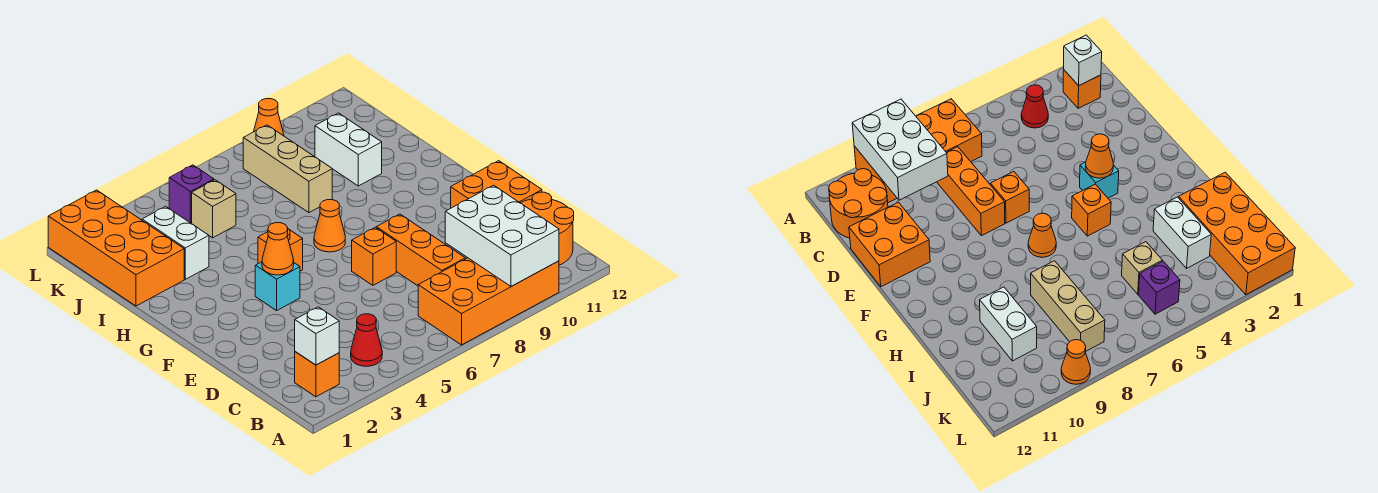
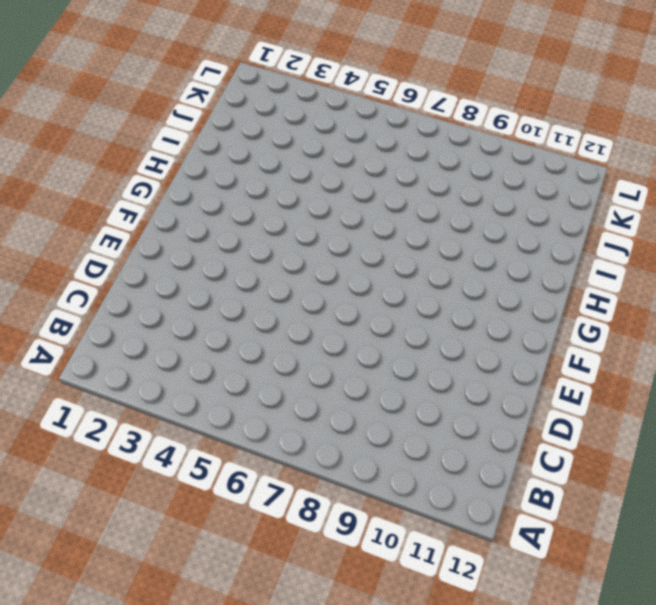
none -> orange 2x4 brick [418,258,559,345]
none -> orange 1x1 brick [295,352,339,397]
none -> red 1x1 cone [351,314,382,366]

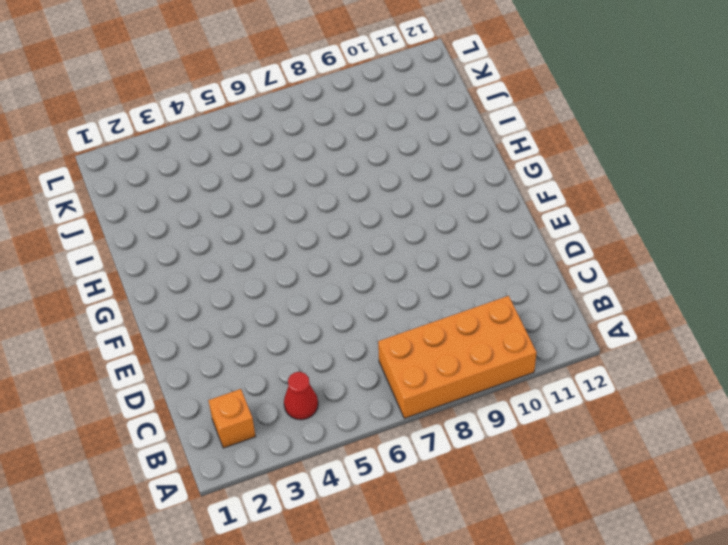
none -> orange 2x2 round brick [521,192,574,265]
none -> orange 1x3 brick [376,214,465,286]
none -> orange 2x2 brick [451,161,542,208]

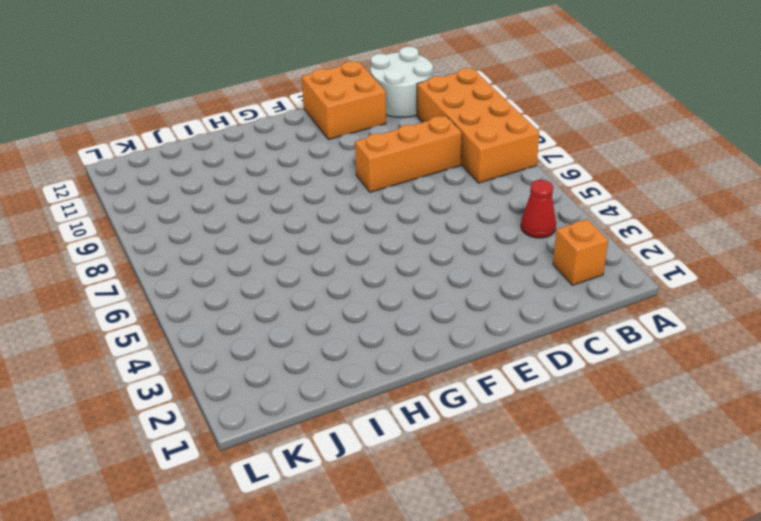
white 2x2 round brick [370,47,433,117] -> orange 2x2 round brick [521,192,574,265]
none -> orange 1x1 brick [352,227,396,285]
none -> cyan 1x1 brick [255,262,300,311]
none -> orange 1x1 brick [258,229,303,271]

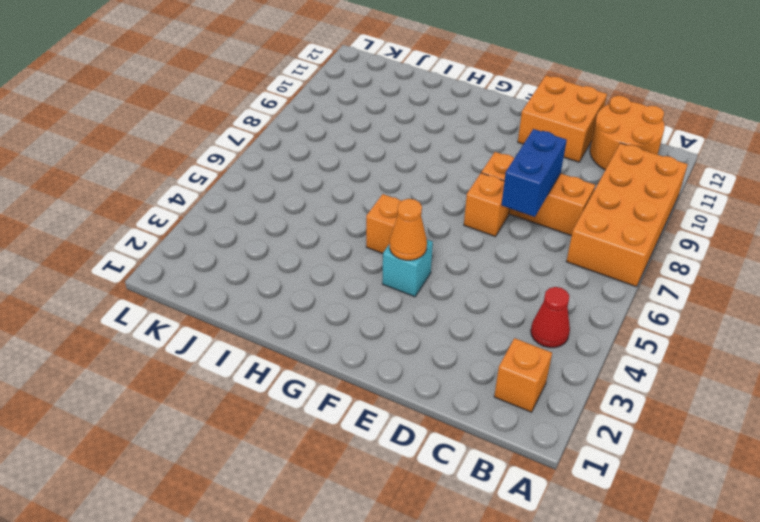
blue 1x2 brick [501,129,567,217] -> none
none -> orange 1x1 cone [314,200,345,252]
none -> orange 2x4 brick [48,190,184,306]
none -> white 1x2 brick [142,206,209,279]

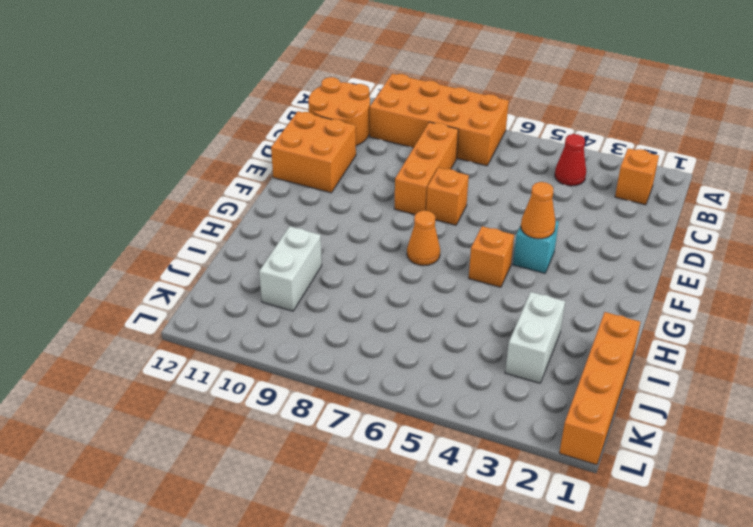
orange 1x4 brick [559,312,640,465] -> orange 2x4 brick [48,190,184,306]
none -> tan 1x3 brick [243,125,332,213]
none -> tan 1x1 brick [192,180,236,238]
none -> purple 1x1 brick [169,165,214,223]

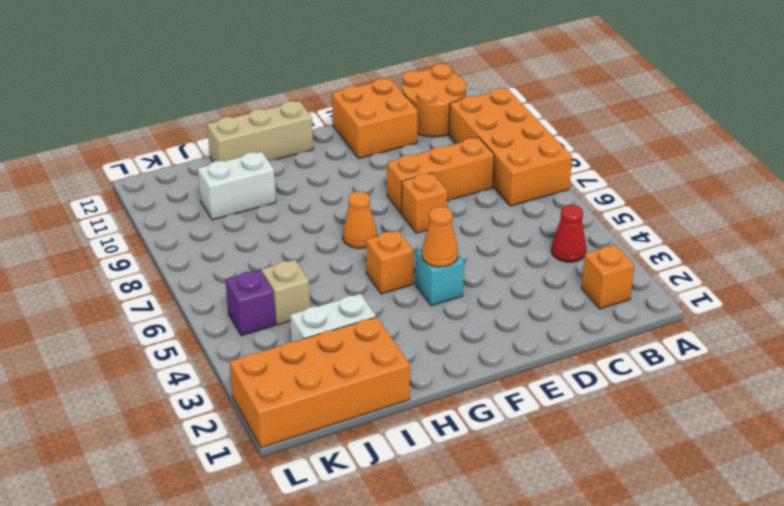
tan 1x3 brick [207,101,313,162] -> tan 1x3 brick moved to [243,125,332,213]
none -> orange 1x1 cone [254,99,284,136]
none -> white 2x3 brick [445,185,559,286]
none -> white 1x1 brick [295,307,339,365]

